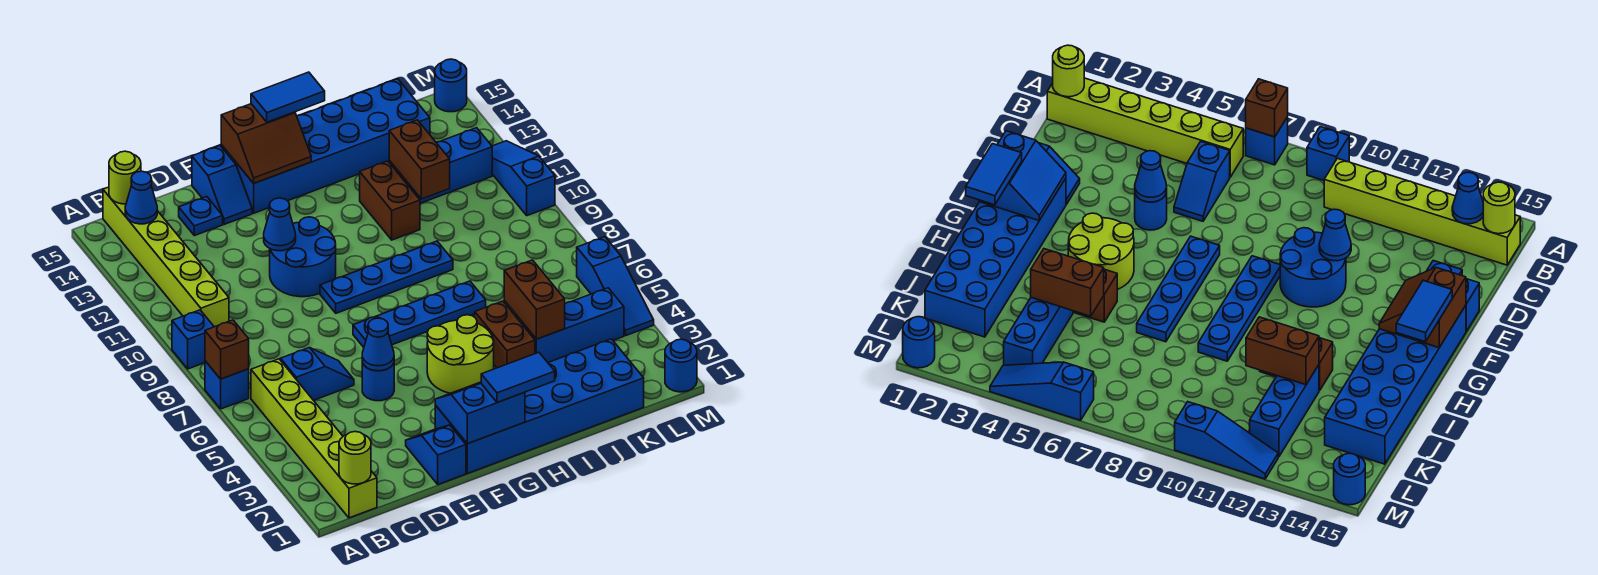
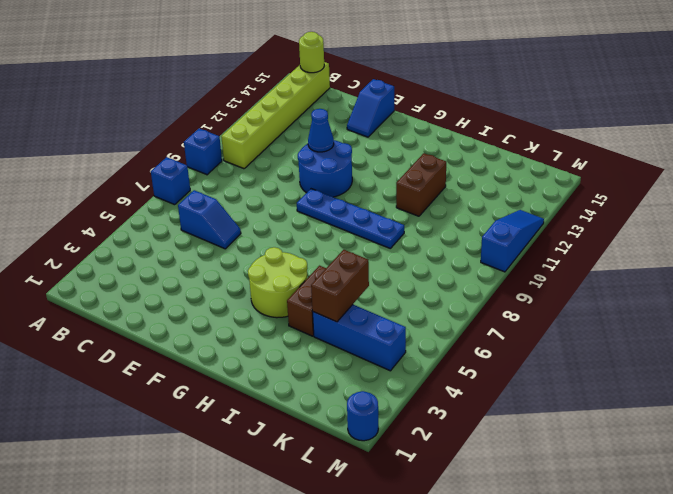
none -> lime 1x6 brick [251,359,377,518]
none -> blue 1x1 plate [179,197,223,236]
none -> blue 1x2 slope [406,425,466,484]
none -> blue 1x1 round brick [362,363,394,401]

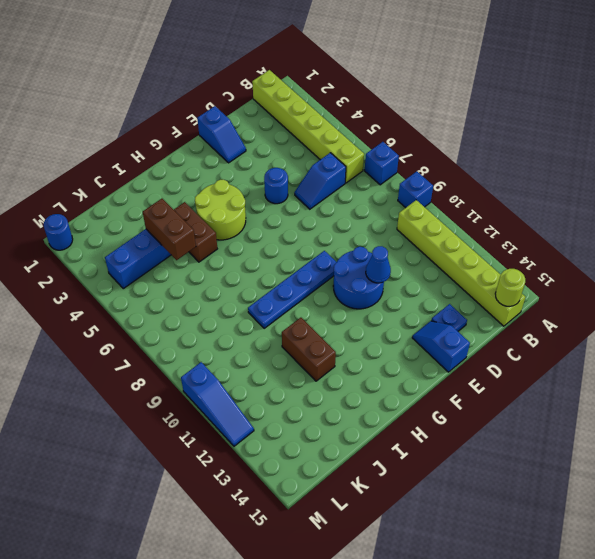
none -> blue 2x6 brick [435,339,644,473]
none -> blue 1x4 plate [353,281,486,347]
none -> blue 2x6 brick [221,79,430,213]
none -> blue 1x3 brick [389,128,492,203]

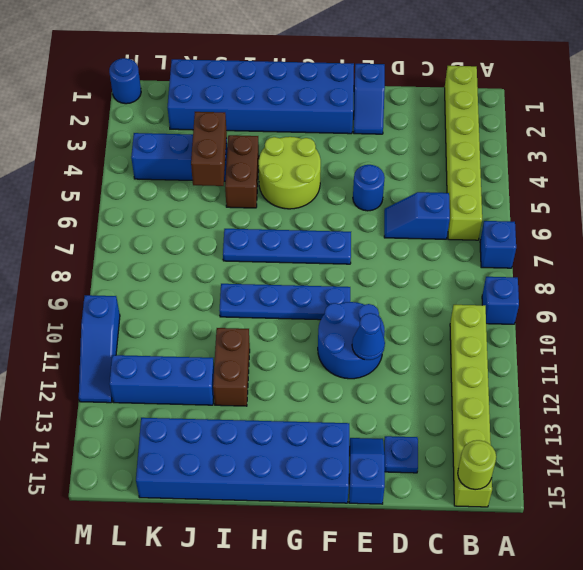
none -> blue 1x3 slope [577,237,654,336]
none -> blue 1x1 round brick [435,59,467,112]
none -> brown 1x1 brick [205,320,249,379]
none -> lime 1x1 round brick [339,432,371,484]

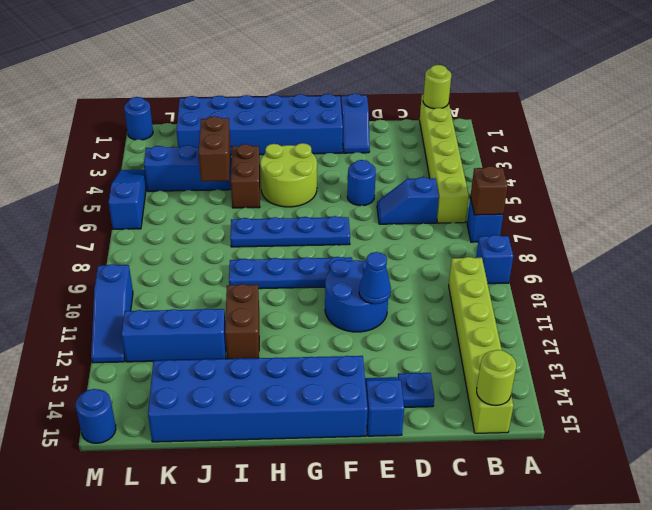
none -> blue 1x1 cone [125,171,157,224]
none -> blue 1x1 cone [362,318,394,371]
none -> blue 2x2 slope [435,382,525,444]
none -> brown 2x2 slope [221,104,311,183]

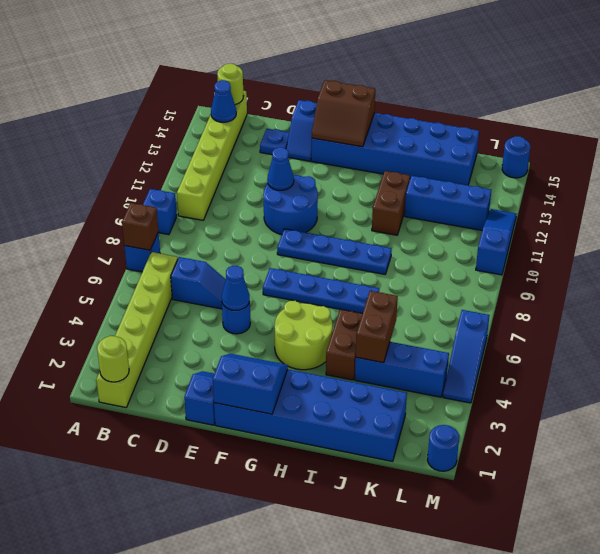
none -> brown 1x2 brick [389,120,450,199]
none -> blue 1x2 tile [481,352,555,403]
none -> blue 1x2 tile [251,72,325,122]

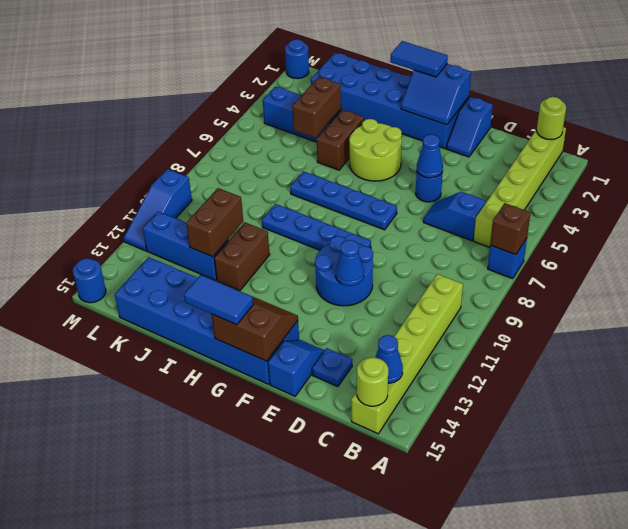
none -> blue 1x1 brick [172,310,214,369]
none -> blue 1x3 slope [577,237,654,336]

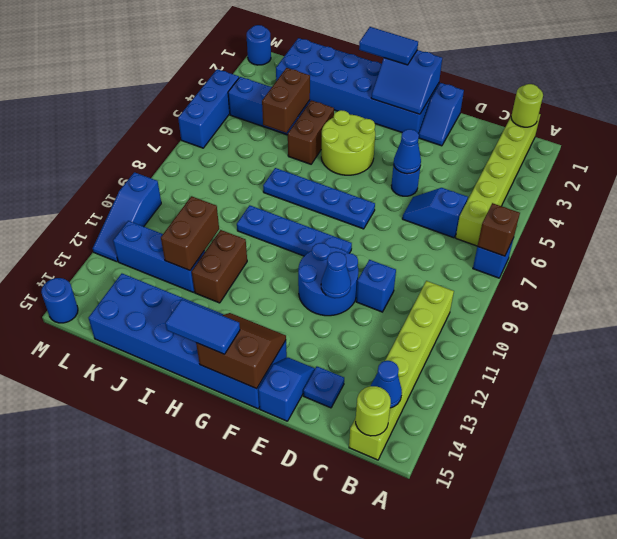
blue 1x1 brick [356,260,396,312] -> blue 1x1 brick moved to [172,310,214,369]
blue 1x3 brick [178,69,239,148] -> blue 1x3 slope [577,237,654,336]

